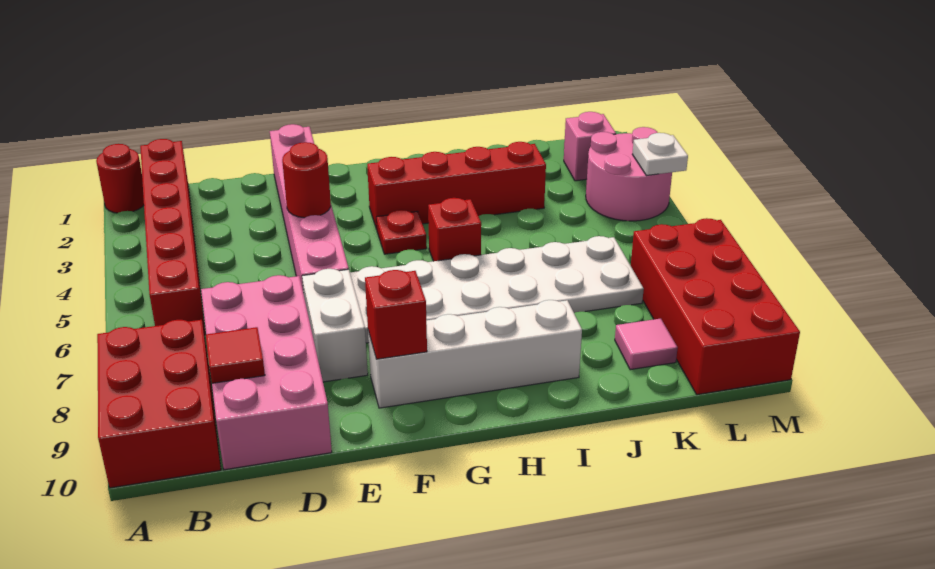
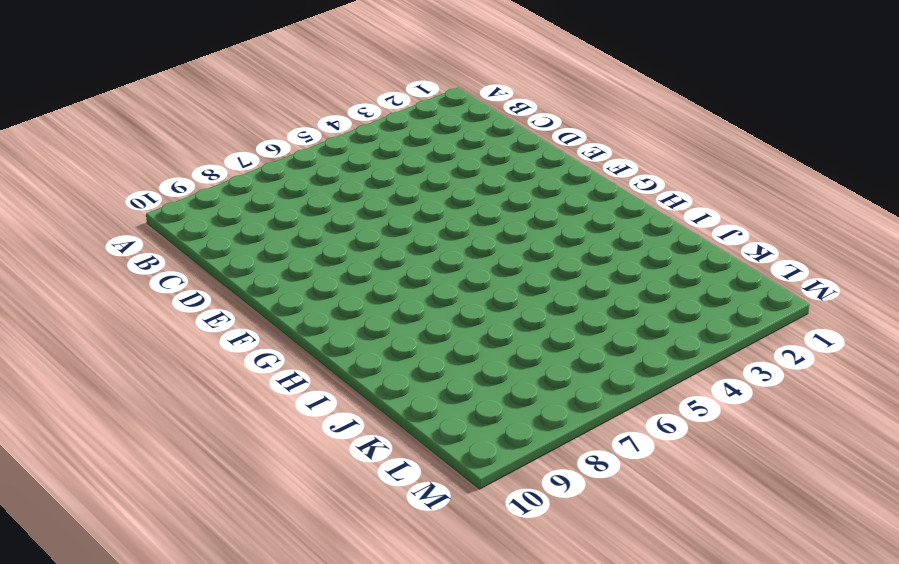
none -> red 1x1 round brick [96,144,144,213]
none -> red 2x3 brick [97,320,221,488]
none -> red 1x6 brick [140,139,205,335]

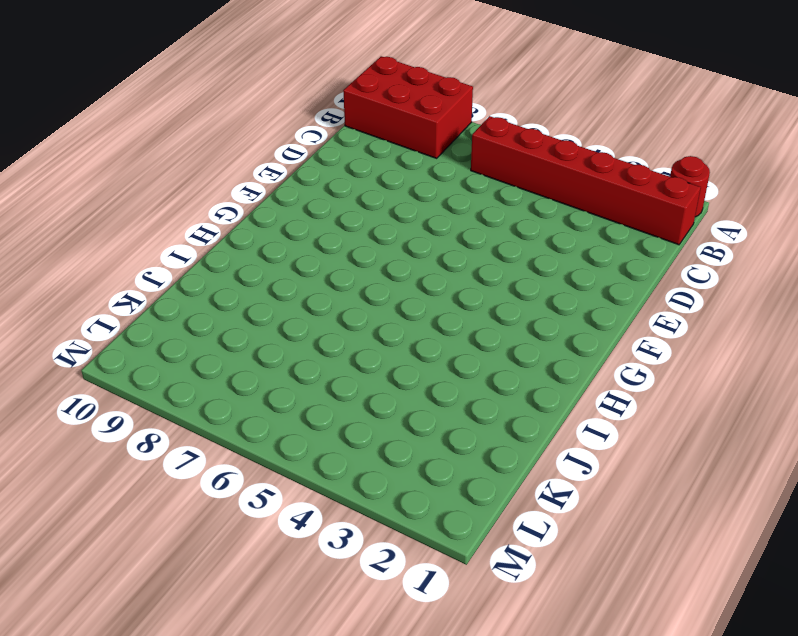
none -> pink 2x4 brick [201,275,332,470]
none -> pink 1x6 brick [270,124,349,294]
none -> white 1x2 brick [302,269,368,382]

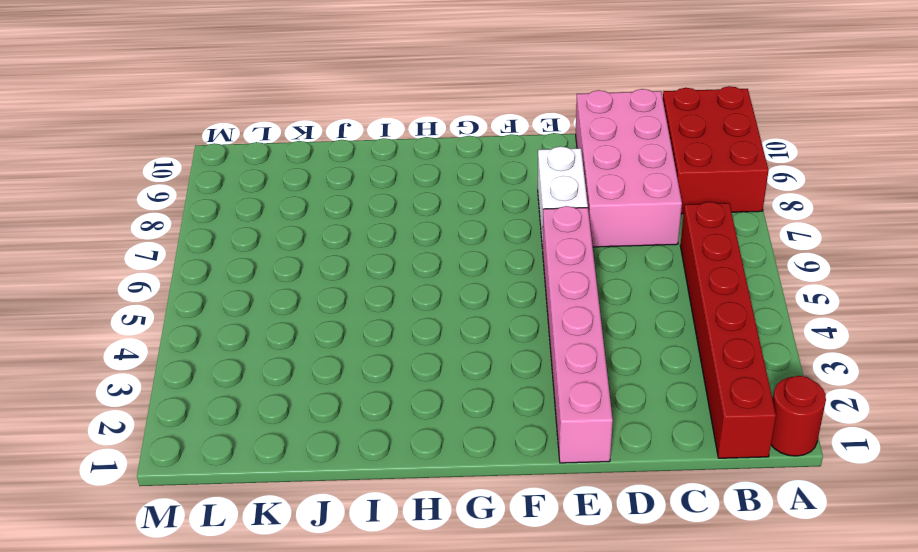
none -> white 2x6 plate [350,236,644,343]
none -> white 1x4 brick [368,300,582,408]
none -> red 1x4 brick [367,142,546,229]

